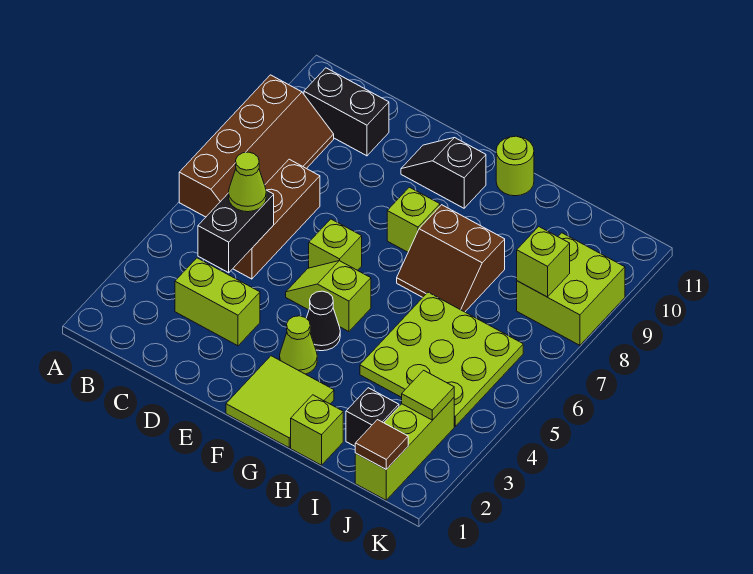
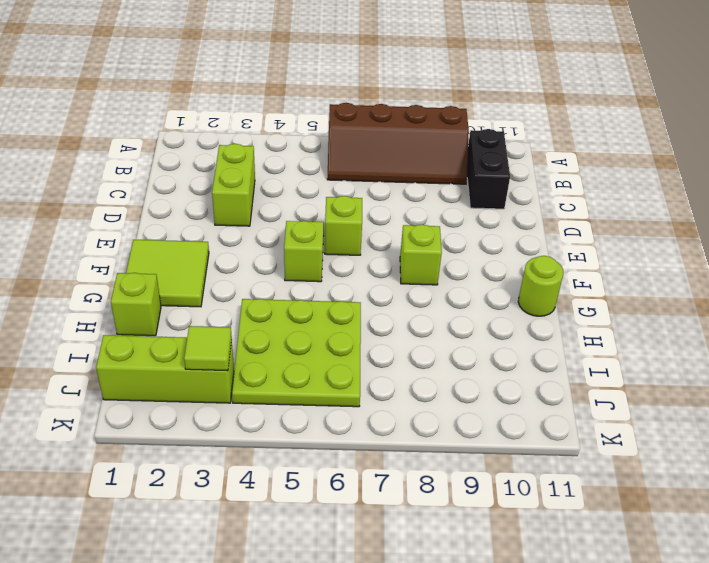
none -> brown 1x3 brick [233,159,320,279]
none -> black 1x2 slope [401,138,486,208]
none -> lime 1x1 cone [280,316,317,374]

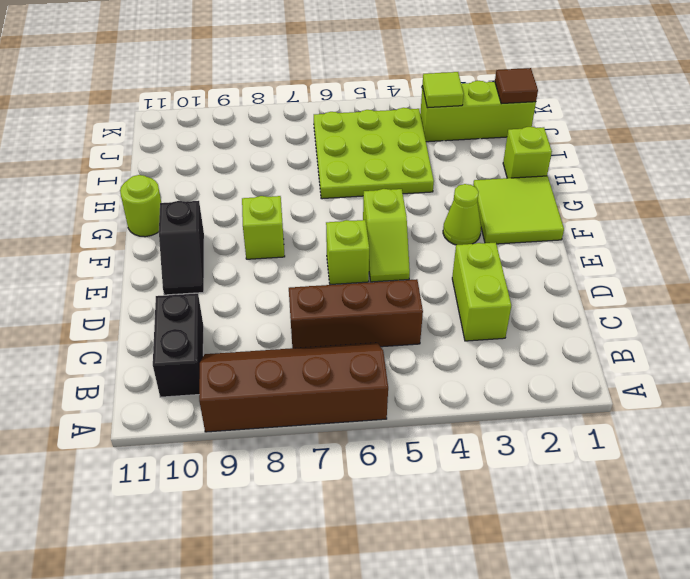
none -> black 1x1 cone [306,291,340,351]
none -> brown 2x2 slope [397,205,505,312]
none -> black 1x1 brick [346,388,399,446]

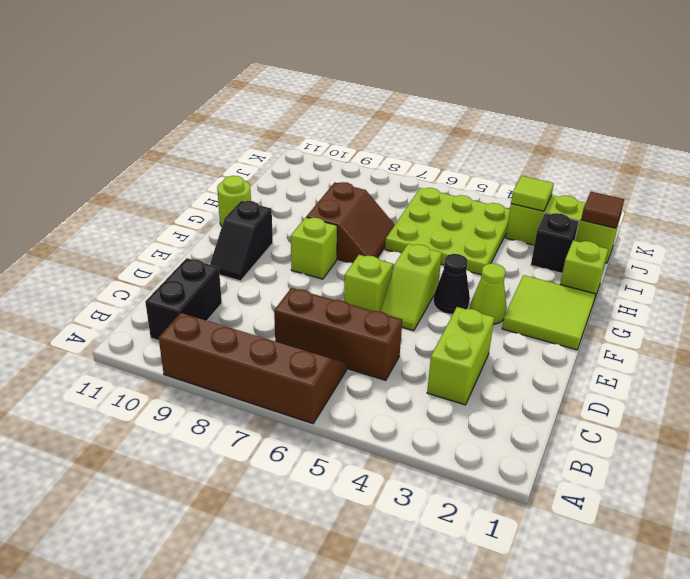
none -> lime 2x2 brick [517,233,625,345]
none -> black 1x2 brick [198,190,274,273]
none -> lime 1x1 brick [517,227,570,297]

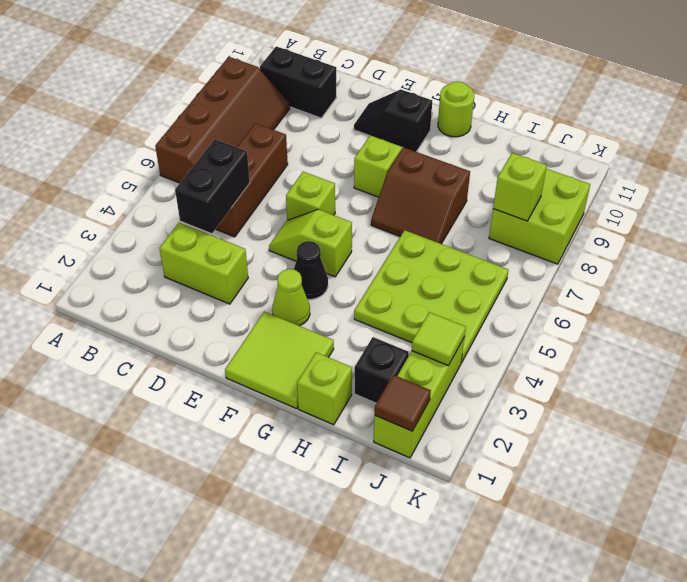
none -> lime 1x1 cone [229,152,266,212]

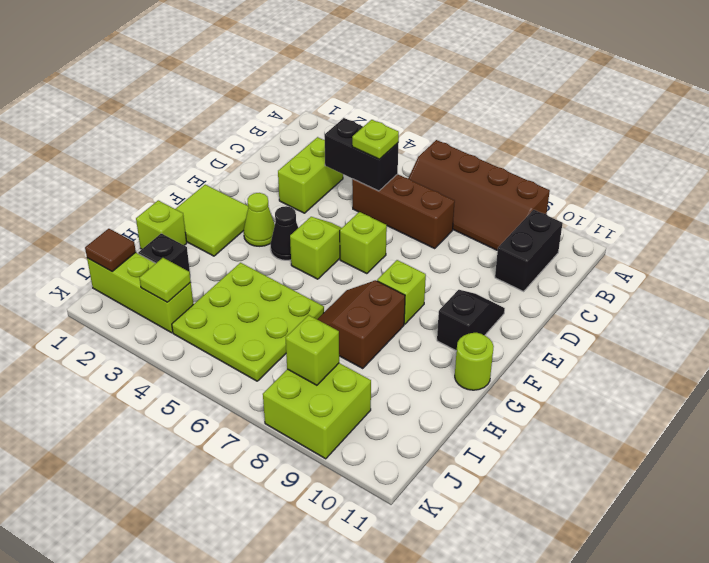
lime 1x1 plate [352,120,399,159] -> lime 1x1 cone [229,152,266,212]

